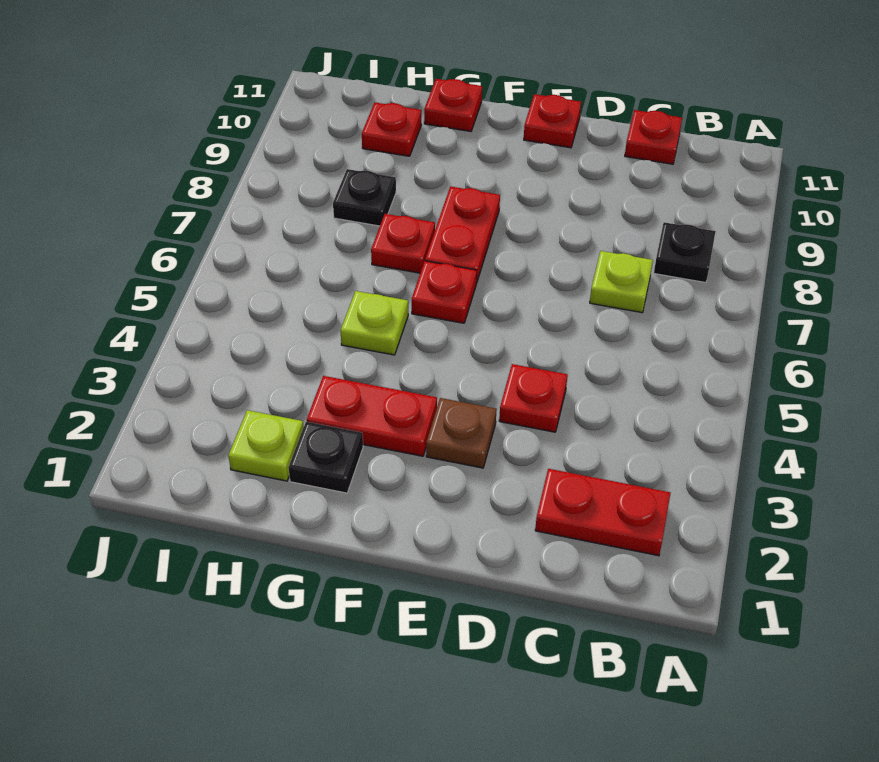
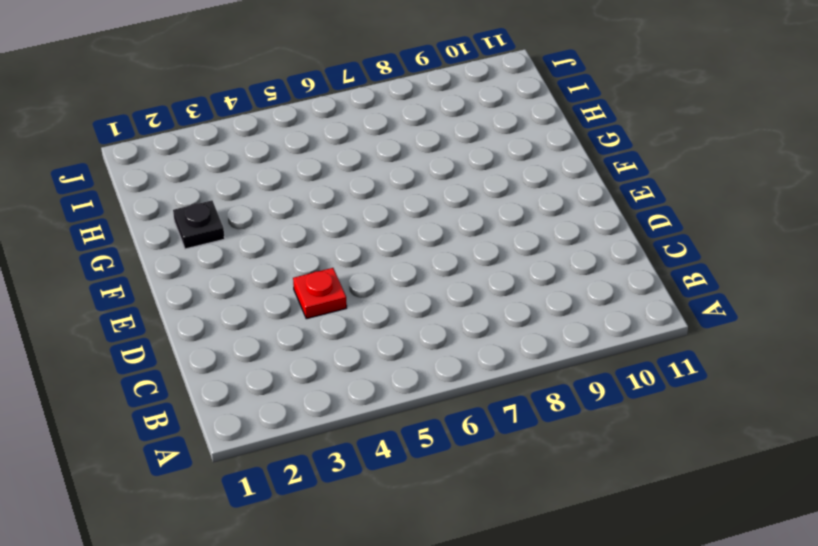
none -> red 1x2 plate [535,469,671,556]
none -> black 1x1 plate [654,222,716,283]
none -> lime 1x1 plate [590,251,653,313]

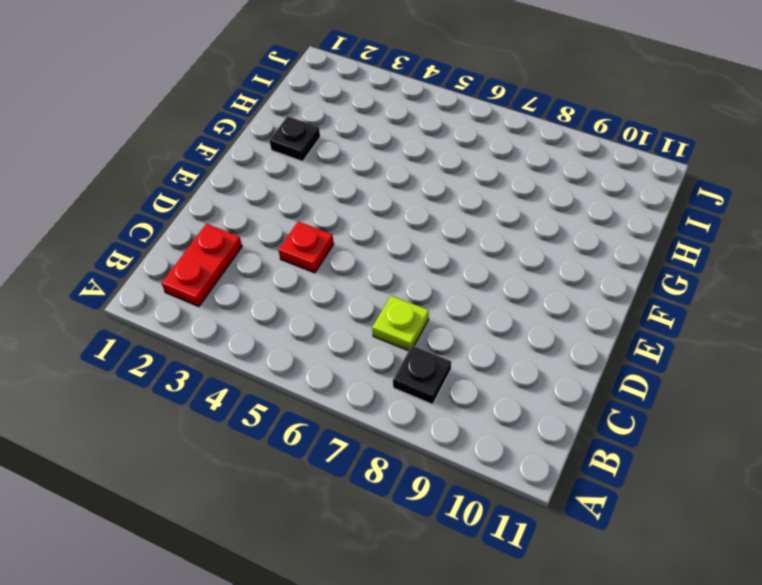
none -> red 1x1 plate [625,110,682,164]
none -> brown 1x1 plate [426,398,497,468]
none -> red 1x1 plate [524,94,581,148]

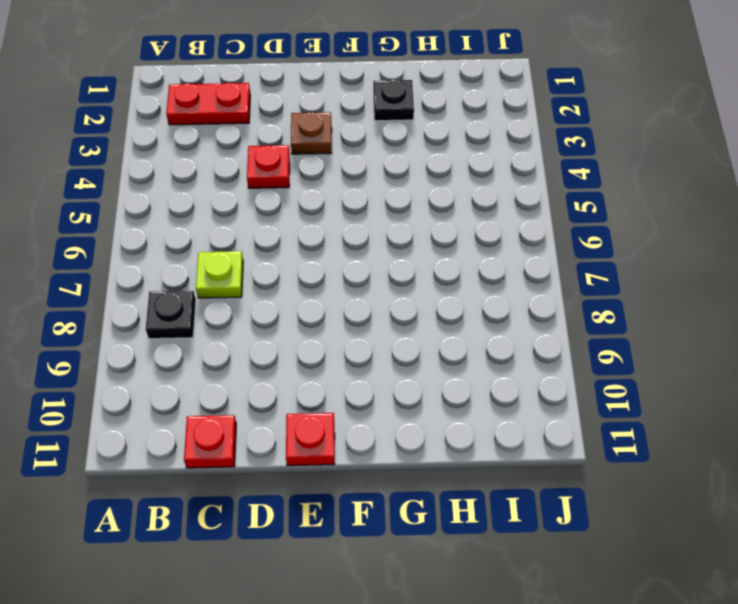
none -> red 1x2 plate [307,376,437,456]
none -> red 1x1 plate [412,261,477,323]
none -> red 1x2 plate [425,186,500,283]

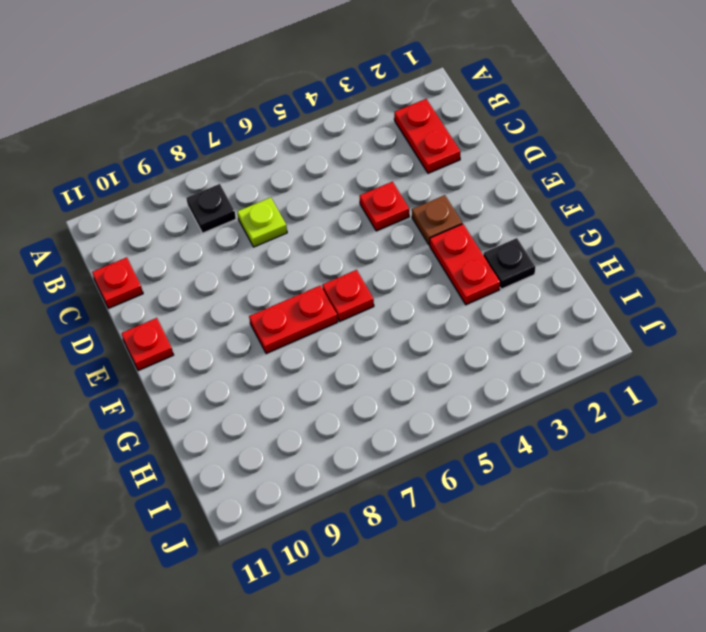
none -> lime 1x1 plate [340,291,408,355]
none -> red 1x1 plate [371,214,435,273]
none -> red 1x1 plate [424,79,482,132]

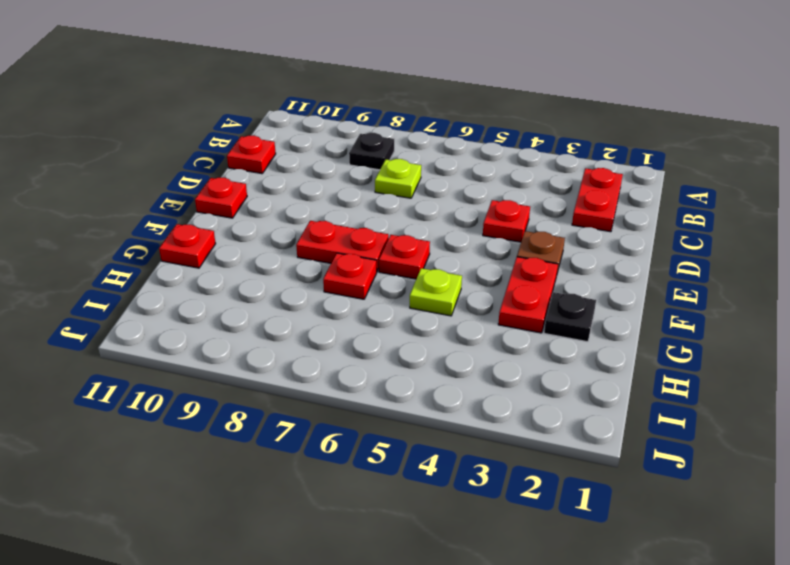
none -> lime 1x1 plate [228,410,304,481]
none -> black 1x1 plate [333,169,396,226]
none -> red 1x1 plate [362,102,421,156]

